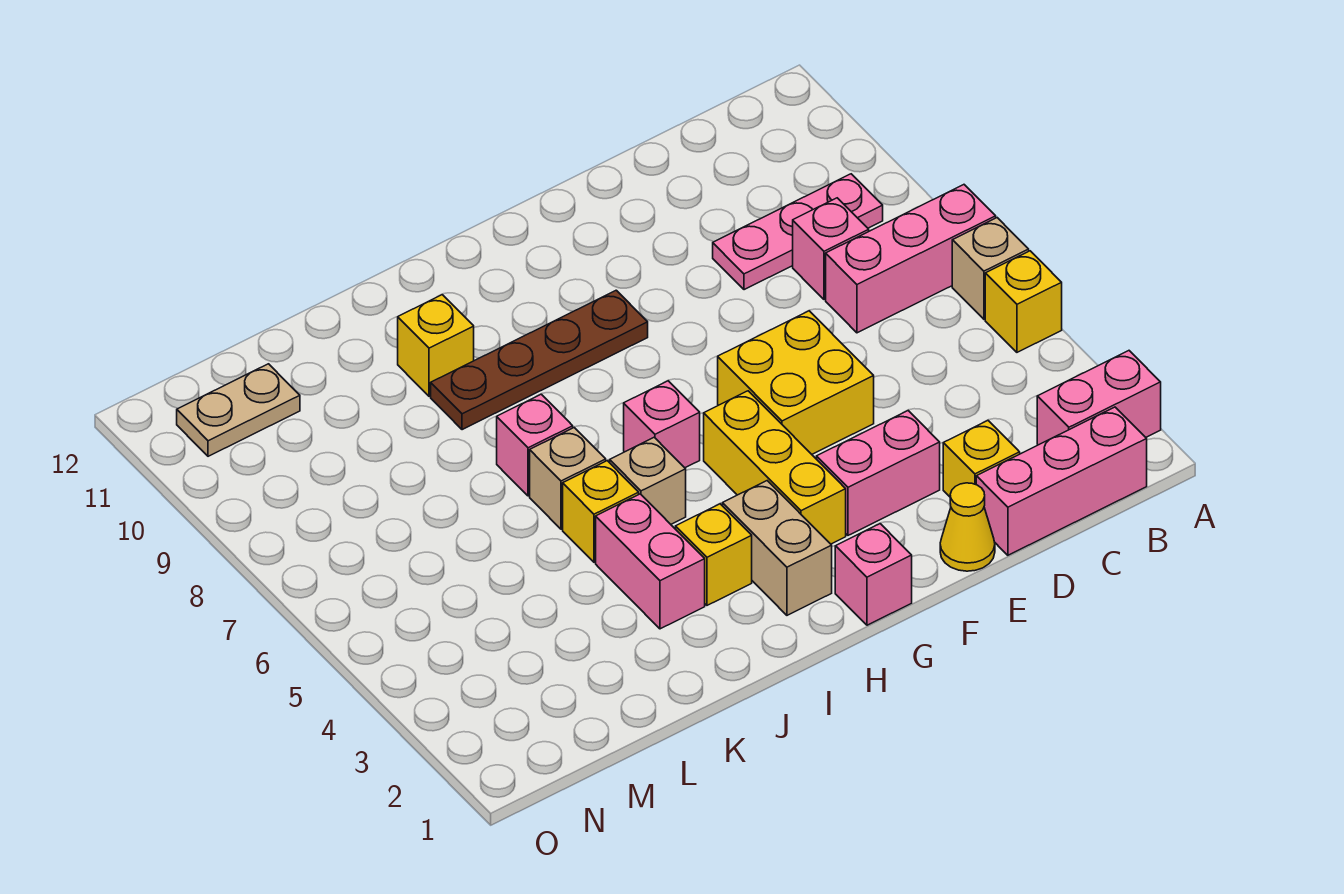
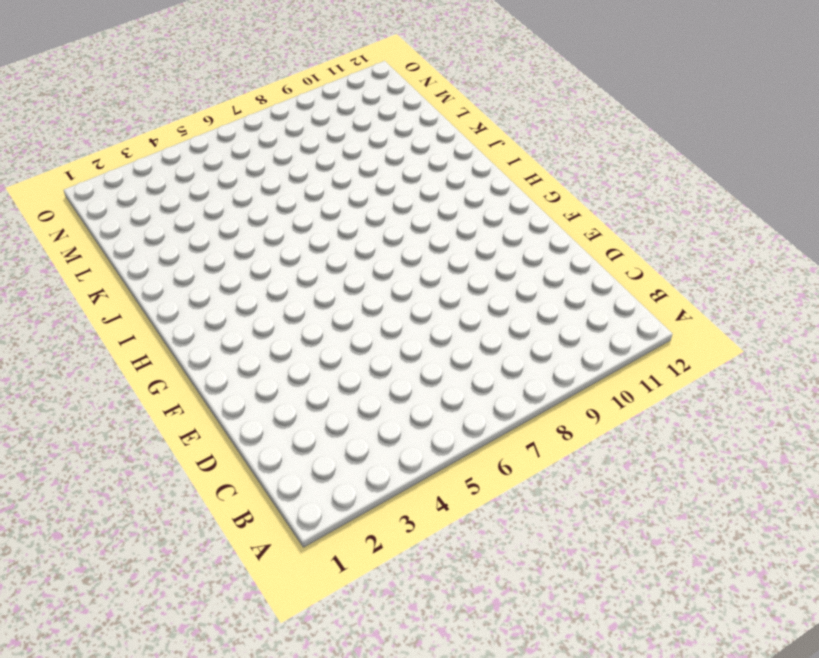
none -> pink 1x2 brick [1037,351,1161,445]
none -> yellow 1x1 brick [985,251,1062,352]
none -> tan 1x1 brick [952,218,1029,319]

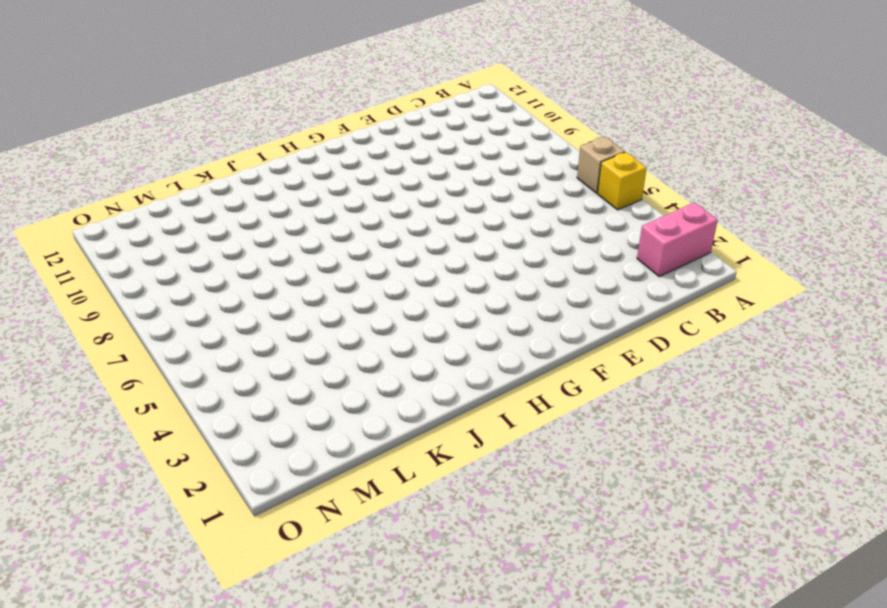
none -> pink 1x3 brick [826,185,996,333]
none -> pink 1x3 brick [976,407,1147,555]
none -> pink 1x3 plate [713,174,883,290]

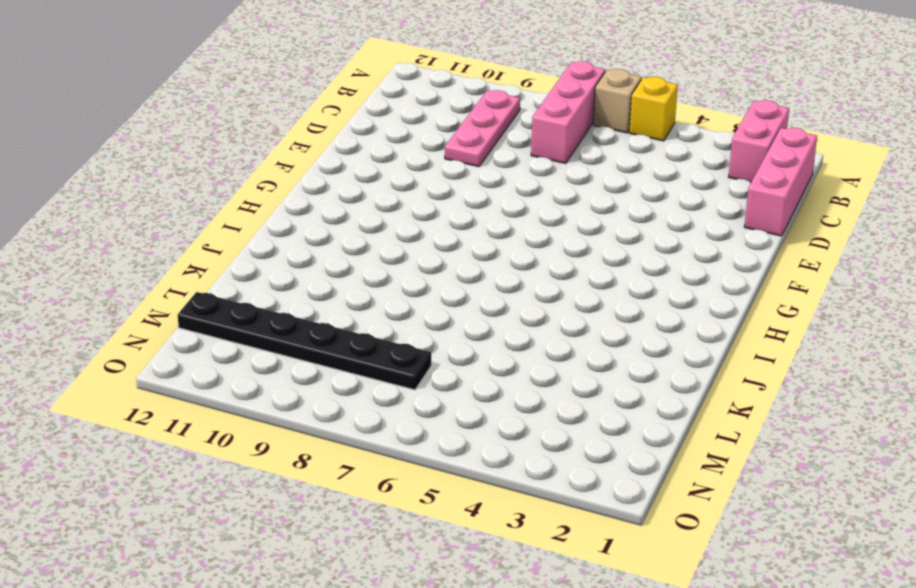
black 1x6 plate [178,292,431,390] -> tan 1x2 plate [177,364,300,456]
none -> pink 1x1 brick [793,198,869,299]
none -> yellow 1x1 brick [943,421,1020,497]
none -> yellow 1x1 cone [940,483,995,571]

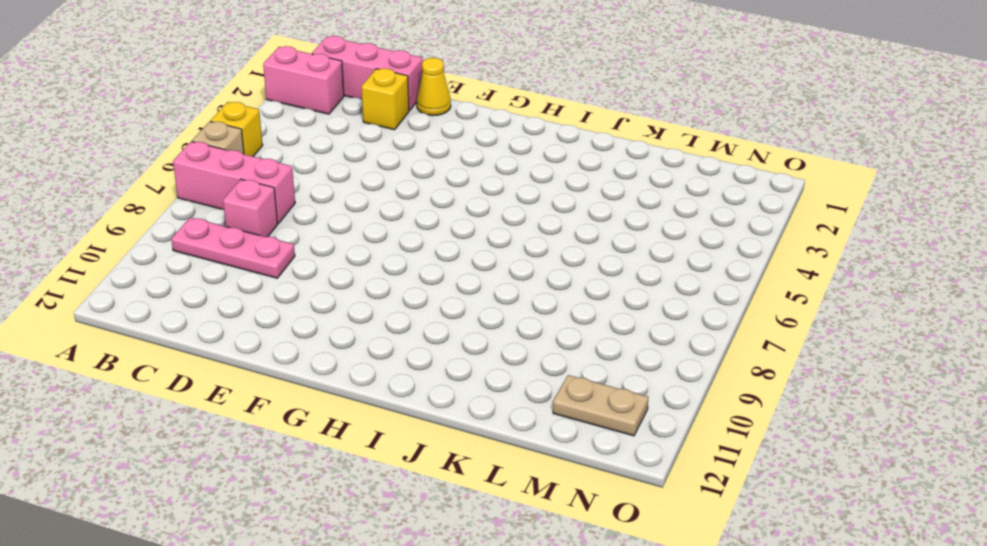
none -> pink 1x2 brick [817,411,940,535]
none -> yellow 2x2 brick [718,311,874,454]
none -> pink 1x1 brick [835,524,912,625]

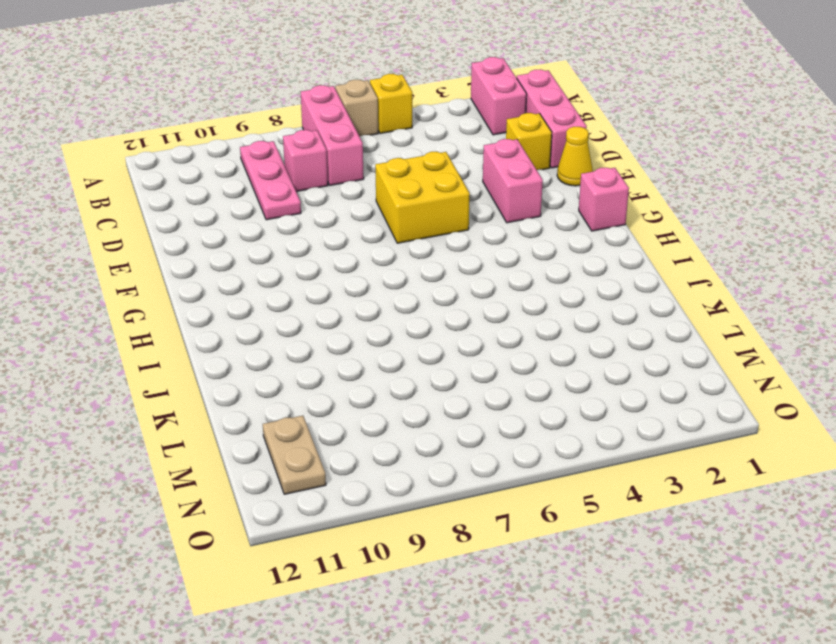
none -> yellow 1x3 brick [704,391,846,544]
none -> brown 1x4 plate [431,290,648,430]
none -> tan 1x2 brick [723,481,832,615]

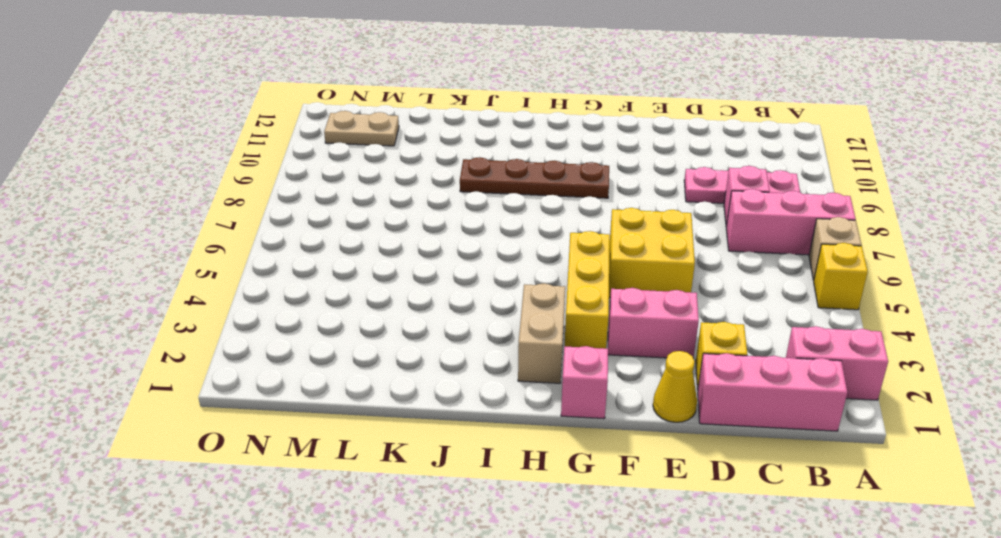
none -> pink 1x1 brick [624,381,700,468]
none -> yellow 1x1 brick [676,504,752,605]
none -> tan 1x1 brick [610,437,686,524]

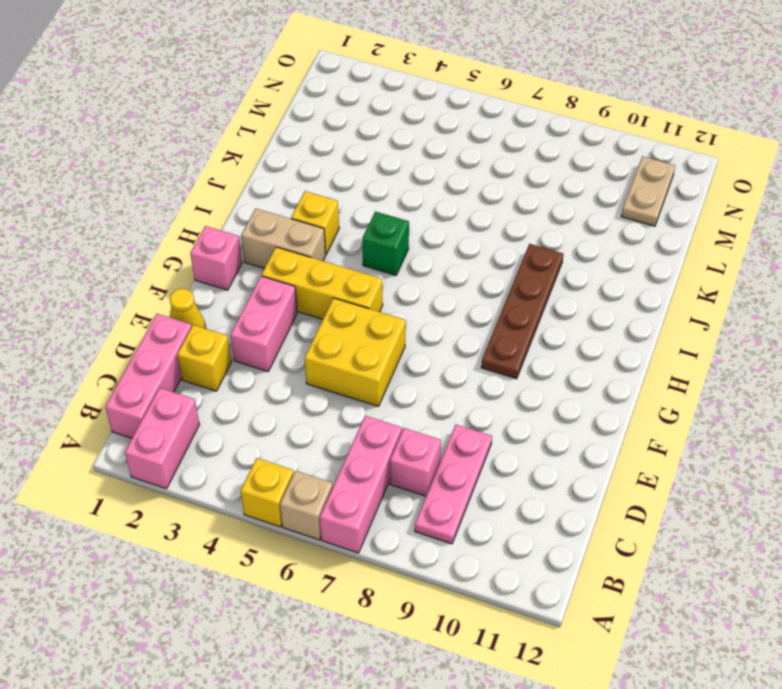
green 1x1 brick [362,212,409,275] -> tan 1x1 brick [610,437,686,524]
none -> pink 1x1 brick [624,381,700,468]
none -> pink 1x2 brick [596,494,705,629]
none -> yellow 1x1 brick [563,461,639,562]

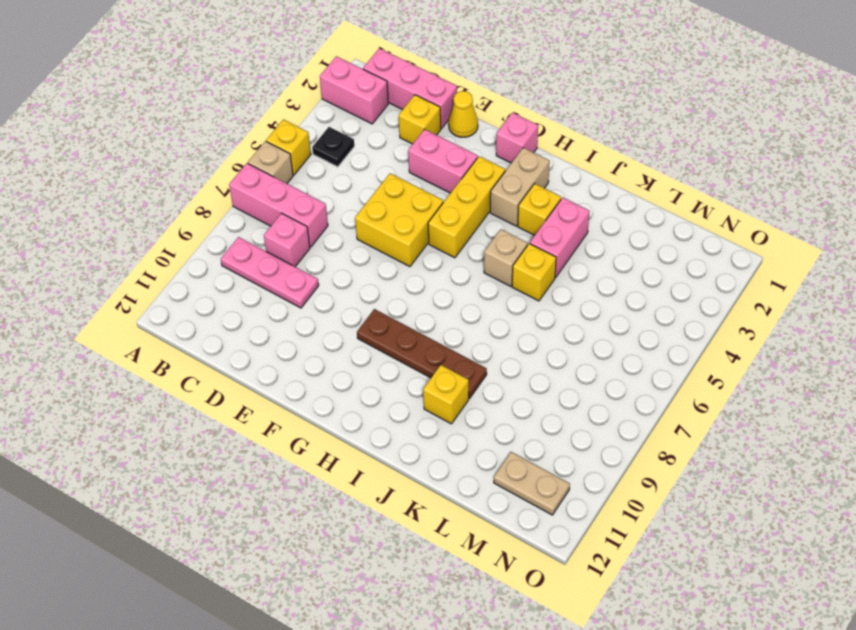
black 1x1 plate [312,127,354,167] -> none
none -> pink 1x1 brick [624,381,700,468]
none -> tan 1x1 brick [530,428,606,529]
none -> pink 1x1 brick [497,394,573,496]

